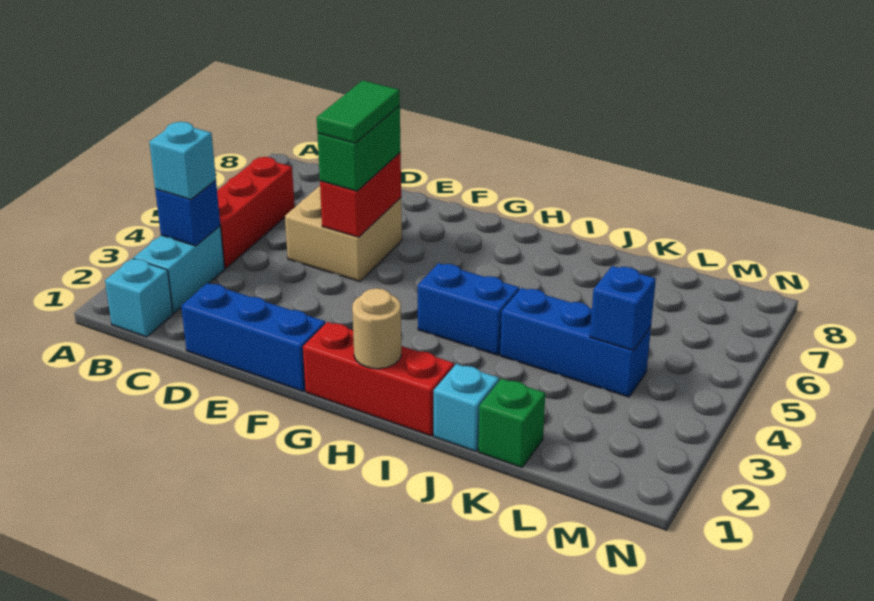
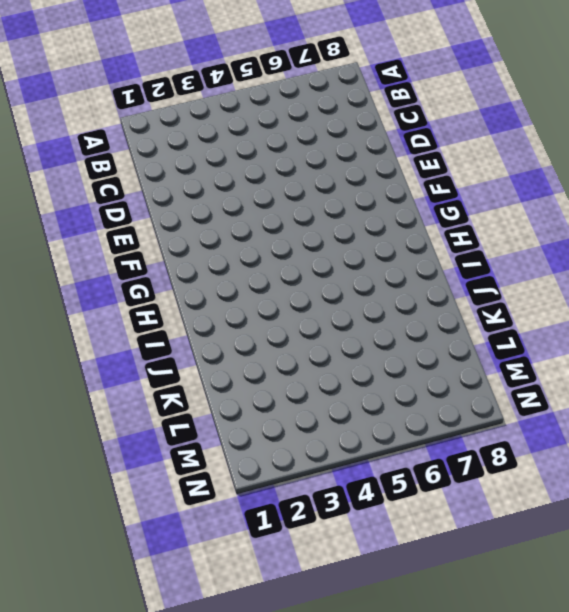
none -> cyan 1x1 brick [105,259,173,337]
none -> cyan 1x2 brick [134,226,225,313]
none -> red 1x3 brick [217,157,295,268]

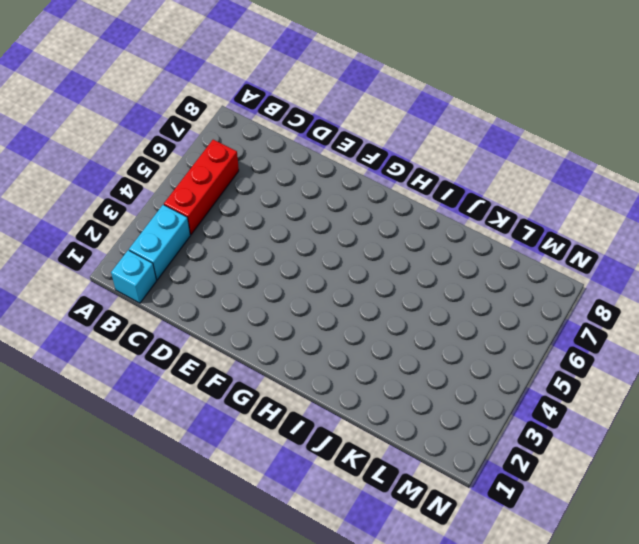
none -> blue 1x3 brick [181,283,325,391]
none -> tan 2x2 brick [285,186,402,281]
none -> red 1x3 brick [303,322,454,436]

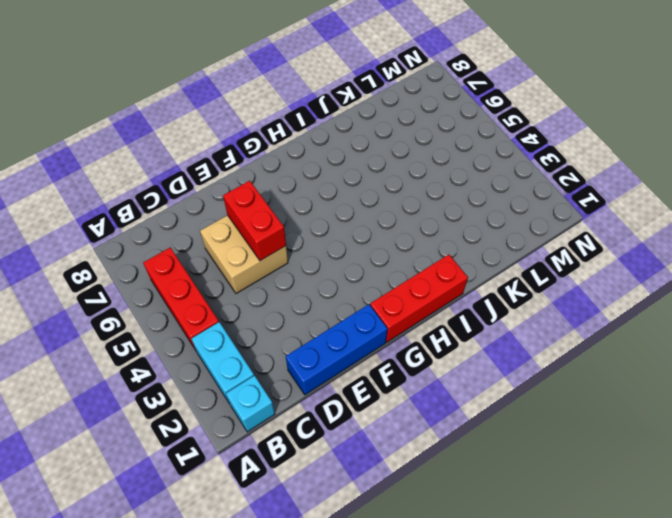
none -> blue 1x2 brick [418,263,519,355]
none -> cyan 1x1 brick [434,364,499,451]
none -> blue 1x3 brick [500,288,651,397]

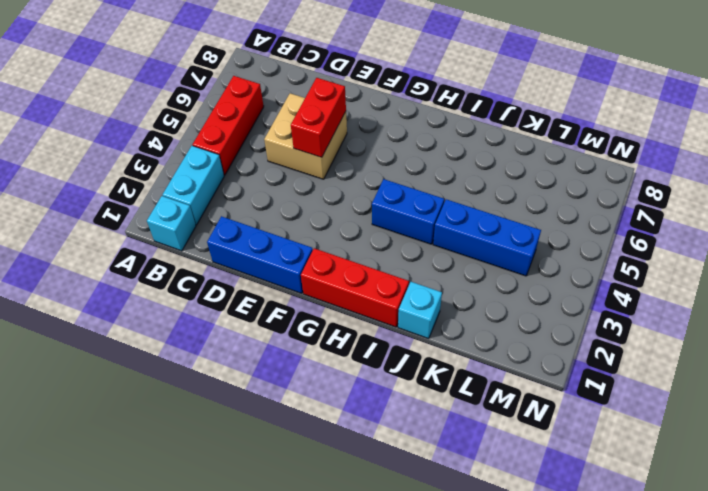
none -> green 1x1 brick [479,379,545,467]
none -> blue 1x1 brick [155,180,220,246]
none -> tan 1x1 round brick [352,288,401,369]

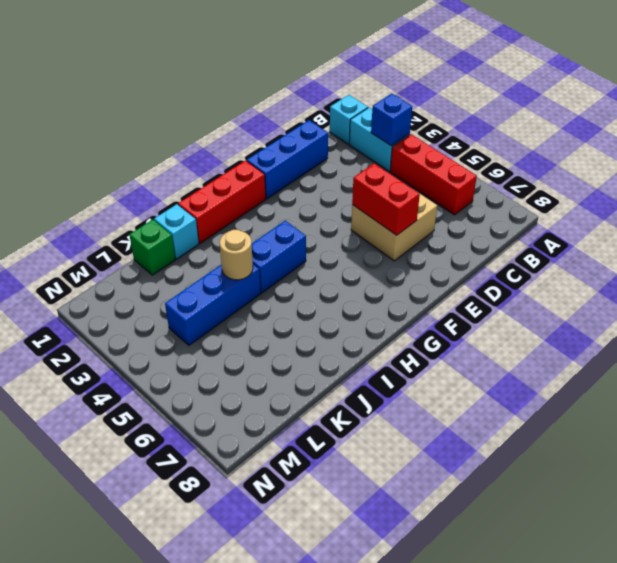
tan 1x1 round brick [220,230,253,280] -> tan 1x1 round brick moved to [352,288,401,369]
none -> blue 1x1 brick [590,266,656,351]
none -> cyan 1x1 brick [149,122,216,200]
none -> green 1x2 brick [317,106,401,191]

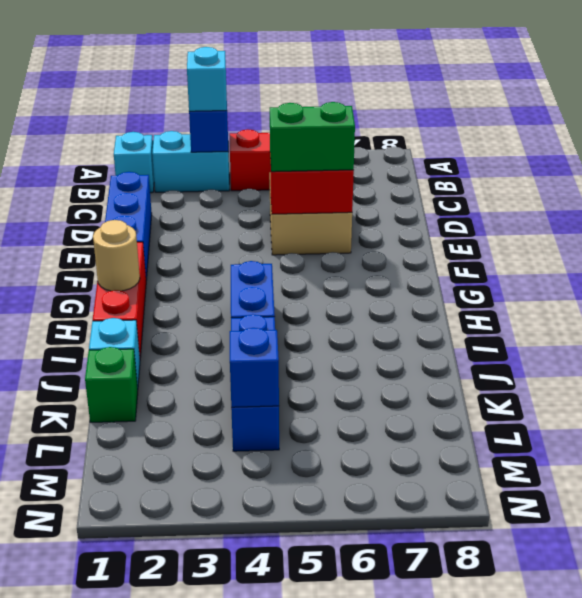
none -> green 1x2 tile [317,80,400,143]

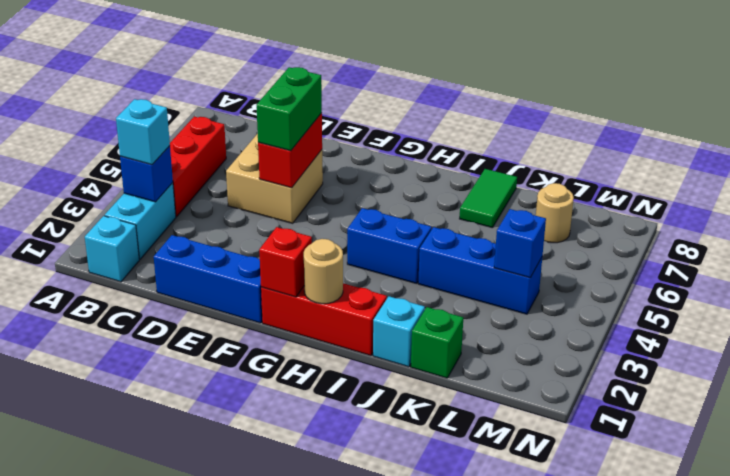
red 1x1 brick [259,227,312,297] -> none
green 1x2 tile [460,169,517,228] -> green 1x2 tile moved to [317,80,400,143]
tan 1x1 round brick [536,183,574,243] -> none

